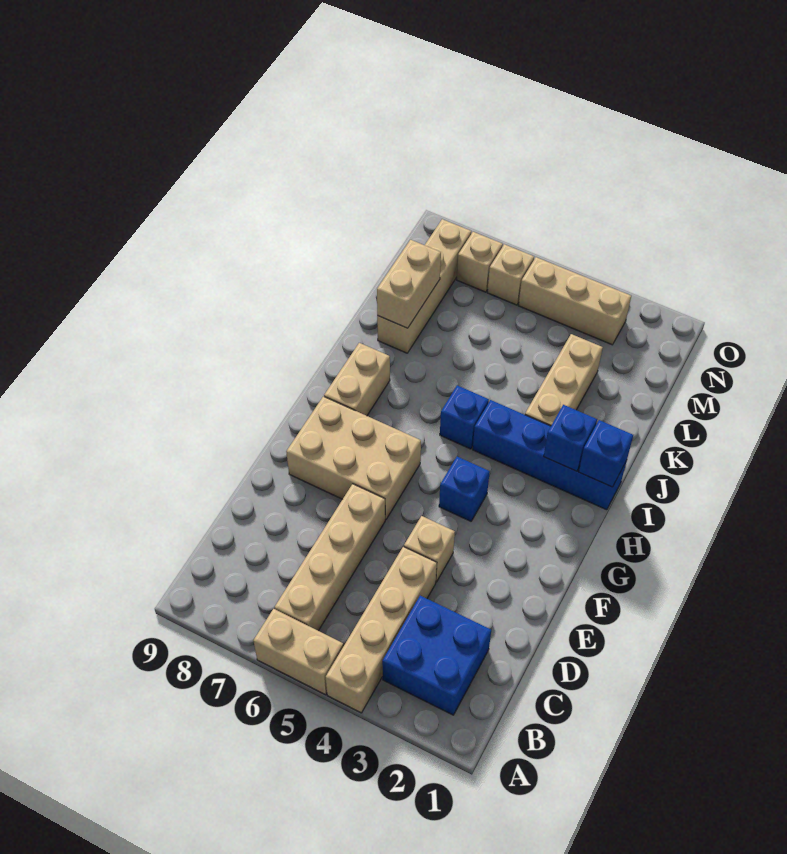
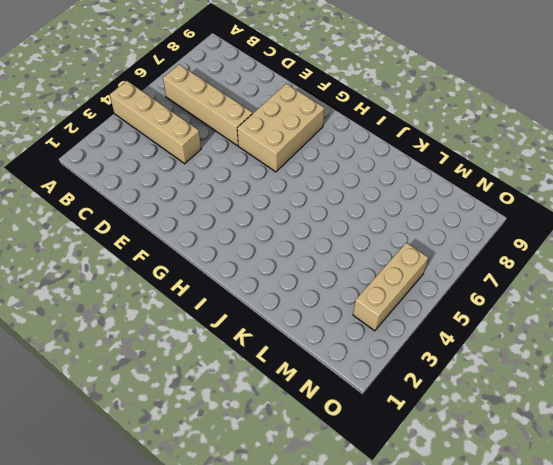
none -> tan 1x2 brick [253,609,343,695]
none -> blue 2x2 brick [382,596,491,715]
none -> tan 1x1 brick [404,516,455,582]

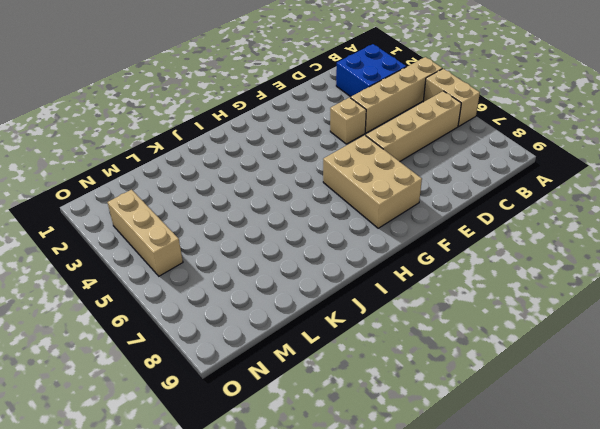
none -> blue 1x1 brick [439,456,490,521]
none -> tan 1x2 brick [324,343,390,416]
none -> blue 1x4 brick [473,400,627,510]

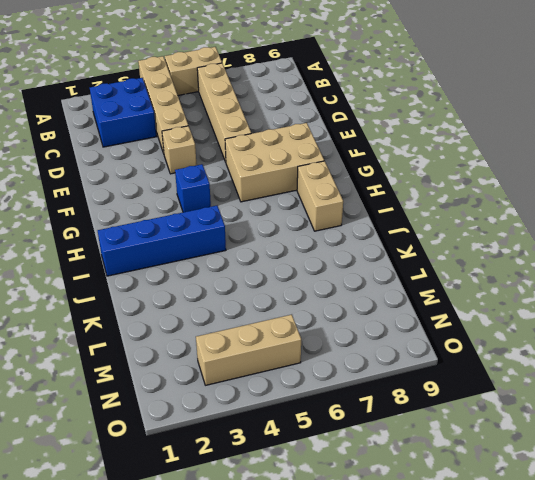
none -> blue 1x1 brick [440,385,489,449]
none -> tan 1x3 brick [525,334,603,426]
none -> tan 1x4 brick [377,219,471,353]

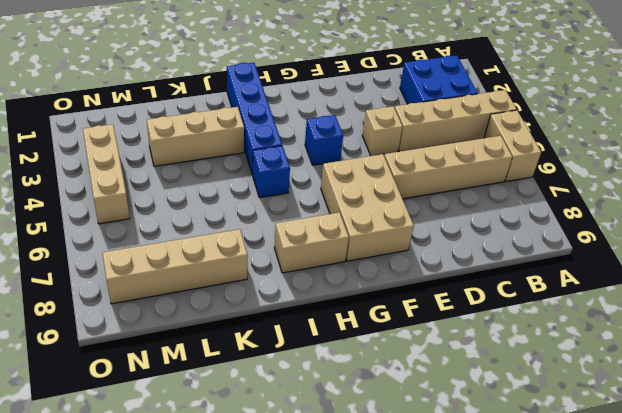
none -> tan 1x1 brick [487,244,534,305]
none -> tan 1x1 brick [457,232,503,292]
none -> blue 1x1 brick [579,420,633,487]

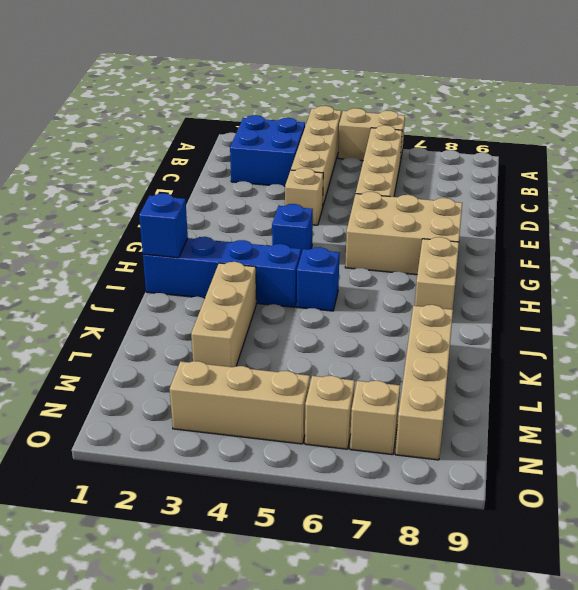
none -> blue 1x1 brick [544,405,597,471]
none -> tan 1x2 brick [377,240,441,328]

